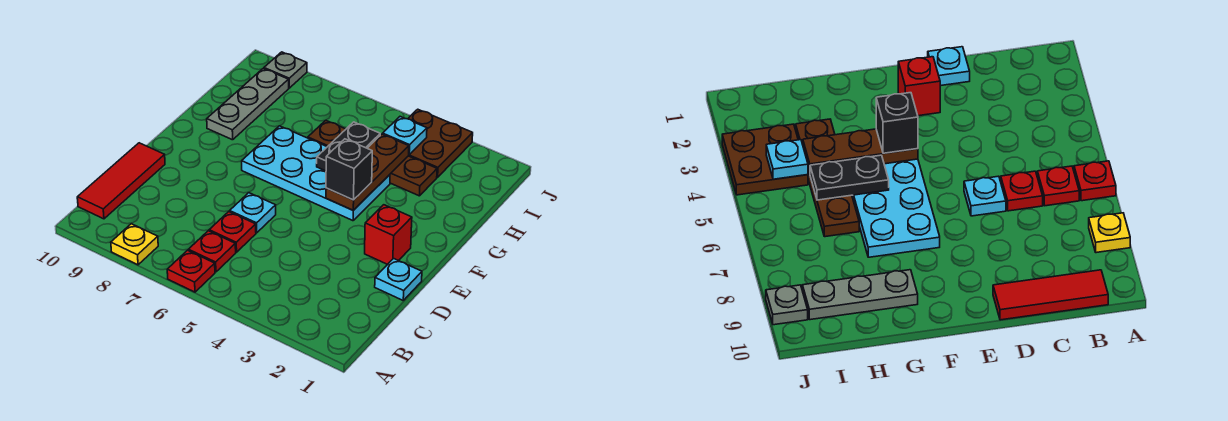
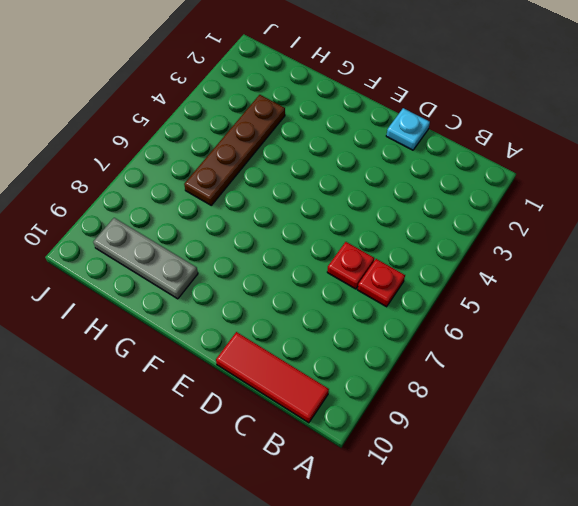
none -> red 1x1 plate [167,250,215,292]
none -> yellow 1x1 plate [111,224,158,265]
none -> cyan 1x1 plate [230,193,276,233]

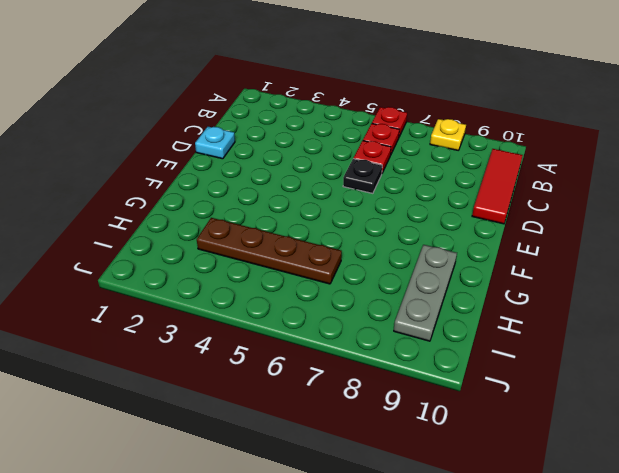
black 1x1 plate [343,159,382,193] -> cyan 1x1 plate [230,193,276,233]
none -> red 1x1 brick [365,205,412,264]
none -> cyan 2x4 plate [242,126,390,221]
none -> brown 2x2 plate [408,109,473,177]

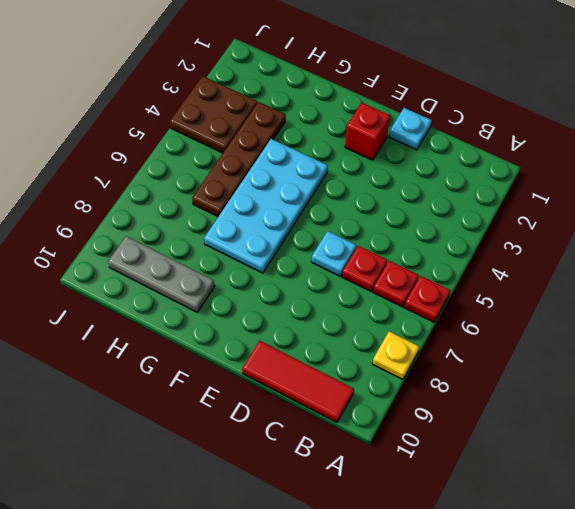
none -> grey 1x1 plate [264,52,307,88]
none -> brown 1x3 plate [326,134,409,210]
none -> black 1x2 plate [317,122,380,171]

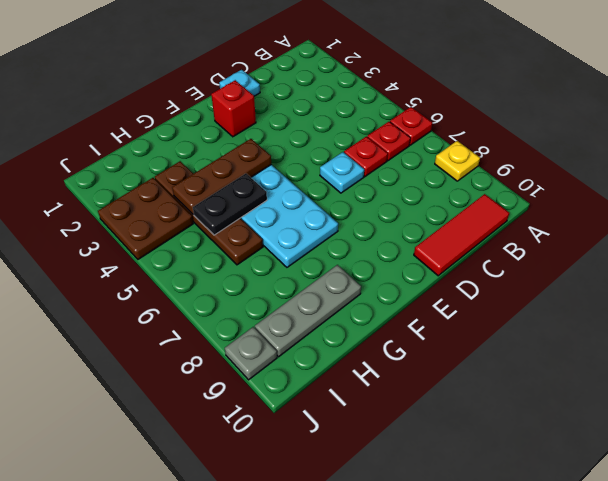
none -> cyan 1x1 plate [383,117,427,154]
none -> black 1x1 brick [326,139,372,200]

